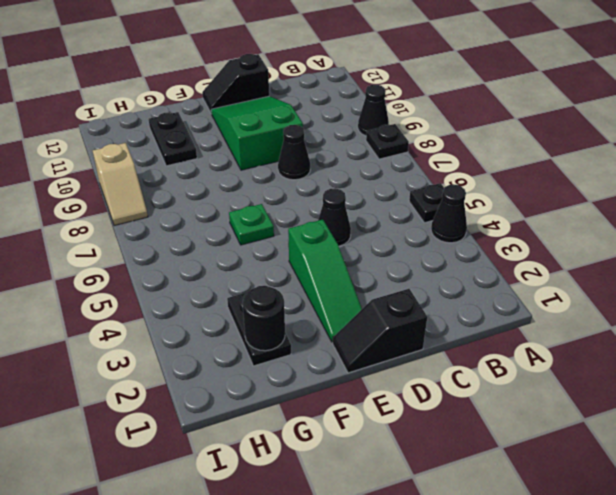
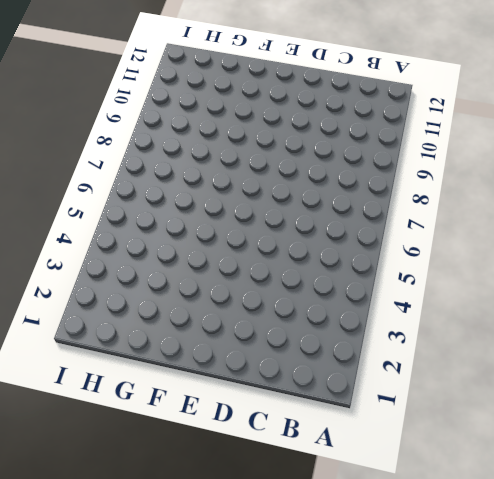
none -> black 1x1 cone [431,185,467,243]
none -> black 1x1 plate [409,183,444,223]
none -> black 1x1 plate [366,124,409,159]

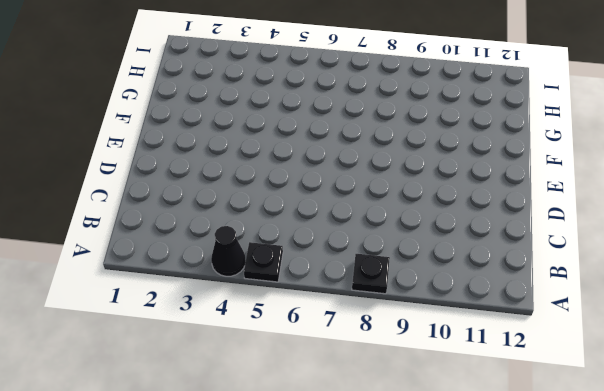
none -> black 1x1 cone [358,85,389,136]
none -> black 1x2 slope [332,289,427,373]
none -> black 1x1 cone [318,188,351,246]

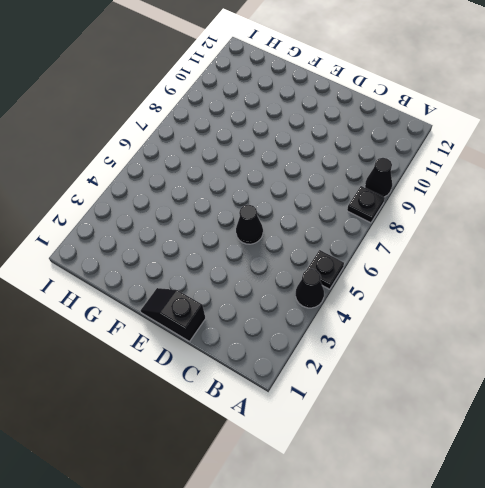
none -> black 1x1 cone [278,125,310,180]
none -> green 2x3 slope [211,96,303,170]
none -> black 1x2 slope [202,54,269,114]

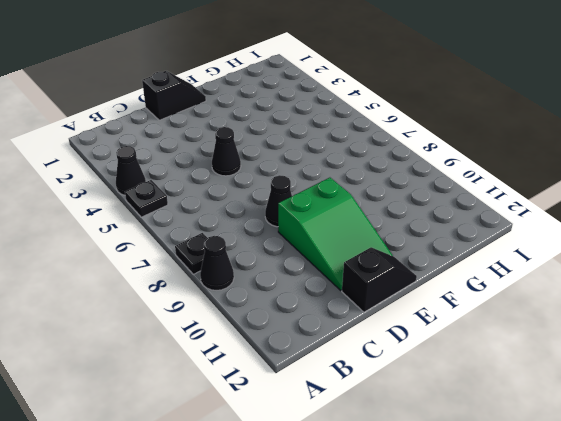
none -> green 1x3 slope [288,220,362,342]
none -> green 1x1 plate [229,204,274,245]
none -> black 1x2 plate [227,292,291,366]

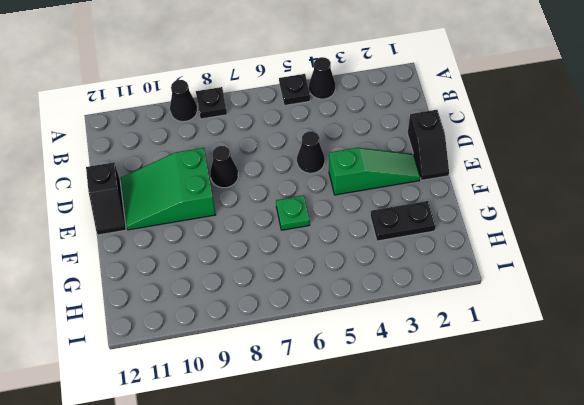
none -> black 1x2 plate [149,112,197,166]
none -> tan 1x2 slope [93,143,148,226]
none -> black 1x1 round brick [243,286,285,351]

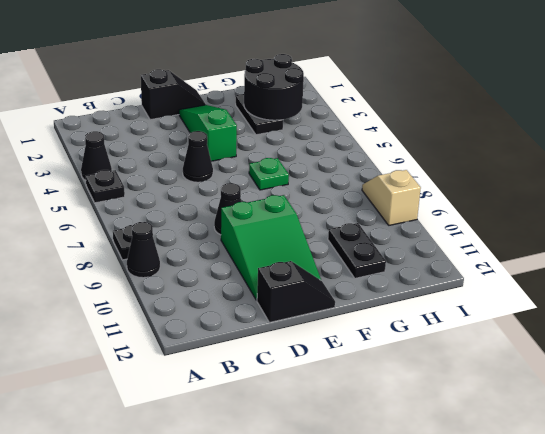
black 2x2 round brick [244,54,304,120] -> black 1x1 round brick [243,286,285,351]

